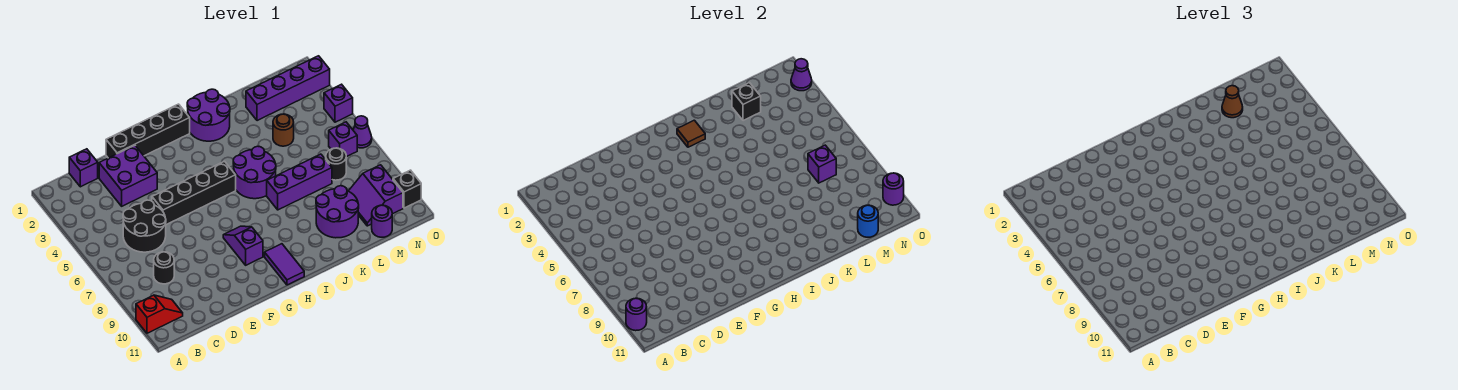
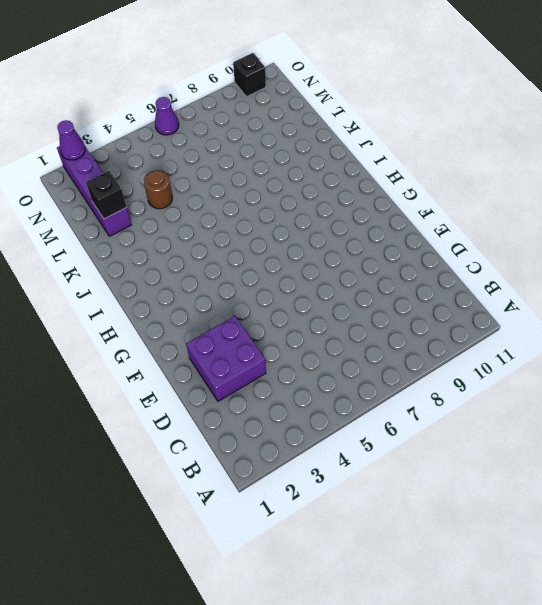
none -> red 1x2 slope [136,295,183,333]
none -> purple 1x1 brick [69,149,98,187]
none -> black 2x2 round brick [123,200,166,252]
none -> black 1x1 round brick [154,252,174,284]

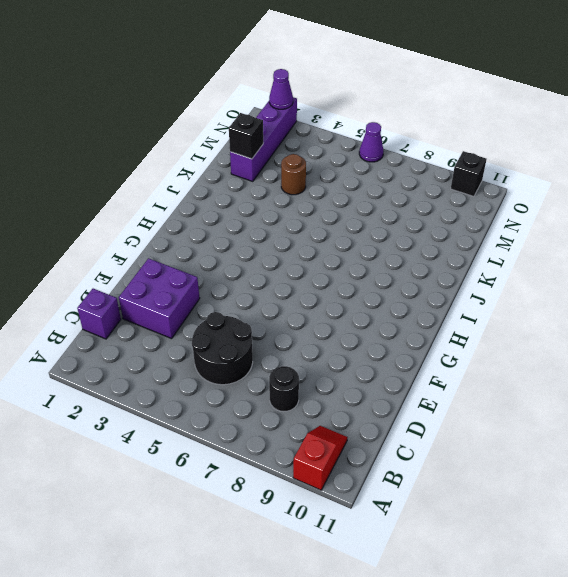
none -> black 1x4 brick [106,104,190,158]
none -> black 1x4 brick [152,161,236,225]
none -> purple 1x2 slope [223,226,263,265]
none -> purple 1x2 tile [265,244,304,285]

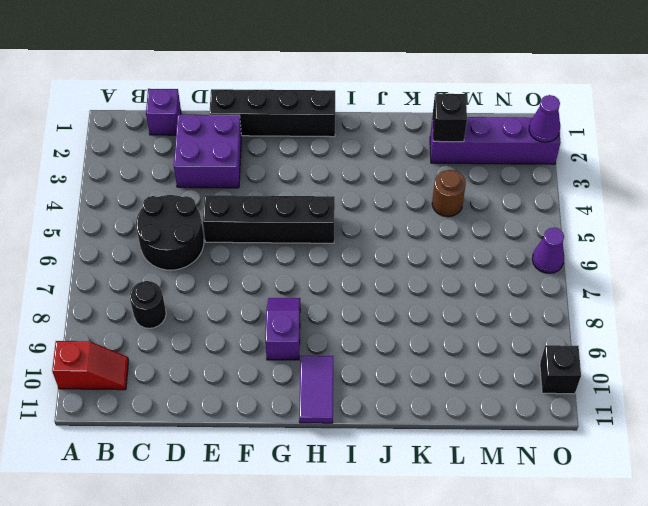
none -> purple 2x2 round brick [187,89,230,141]
none -> purple 2x2 round brick [233,146,276,199]
none -> purple 1x3 brick [267,154,332,210]
none -> purple 2x2 round brick [316,186,359,238]

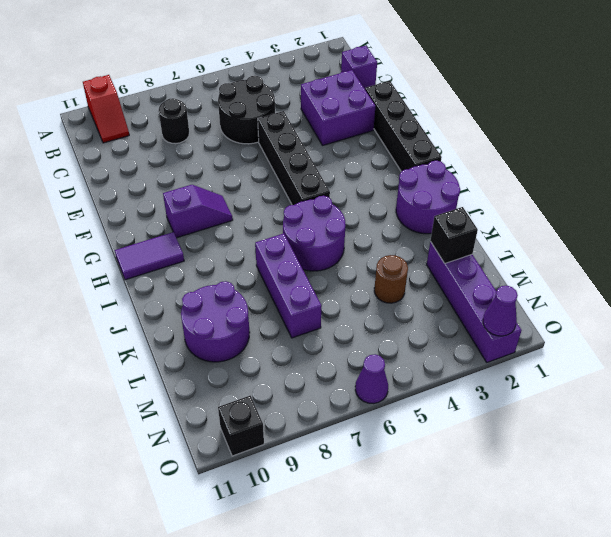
none -> black 1x1 round brick [326,148,346,180]
none -> purple 2x2 slope [349,165,403,226]
none -> purple 1x1 round brick [372,205,392,237]
none -> purple 1x1 brick [329,122,357,157]

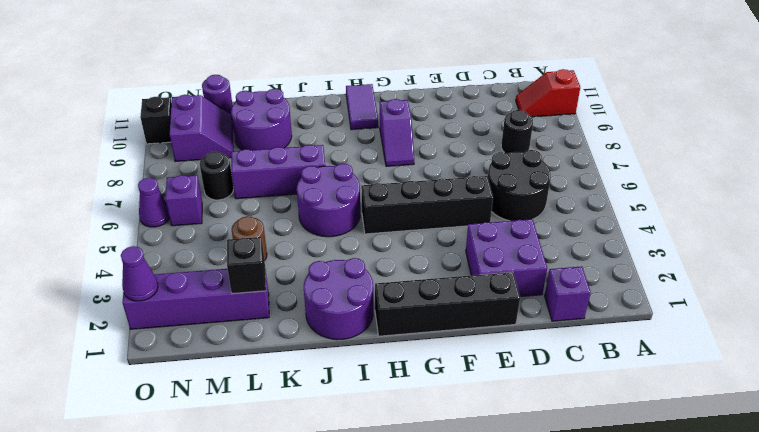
none -> purple 1x1 brick [324,84,353,122]
none -> purple 1x1 round brick [626,298,647,331]
none -> brown 1x1 tile [677,120,705,147]
none -> purple 1x1 brick [808,145,836,183]

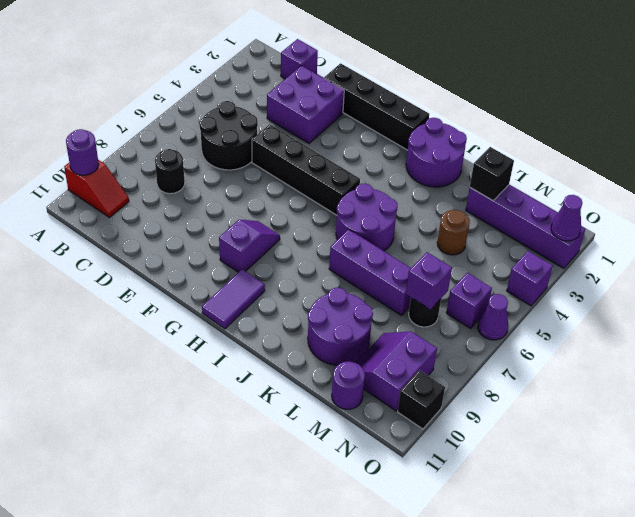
none -> brown 1x1 tile [677,120,705,147]
none -> blue 1x1 round brick [858,205,878,237]
none -> purple 1x1 round brick [883,173,904,205]
none -> brown 1x1 cone [1222,86,1243,118]

